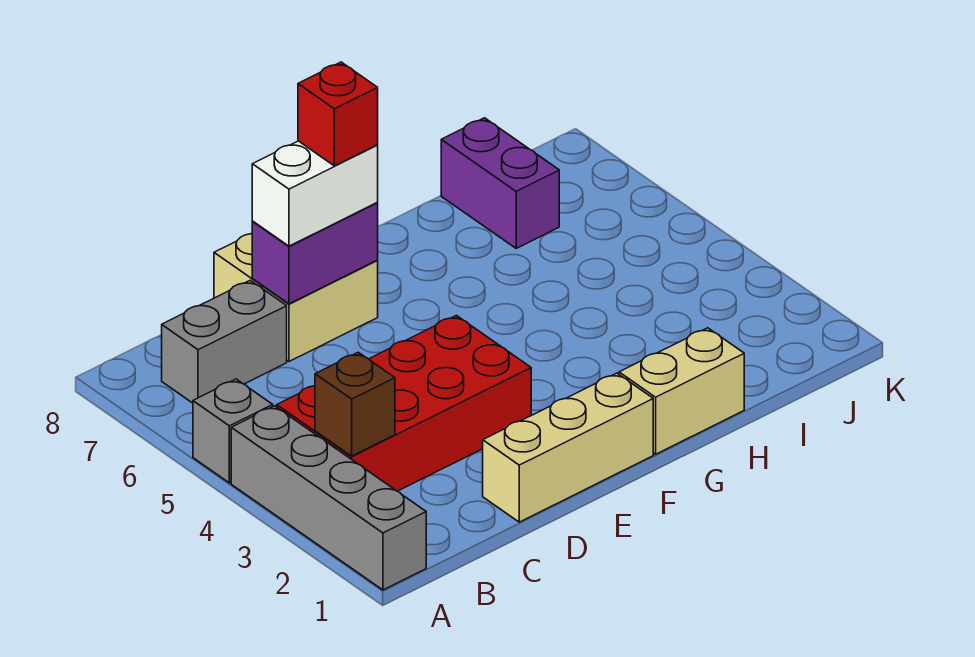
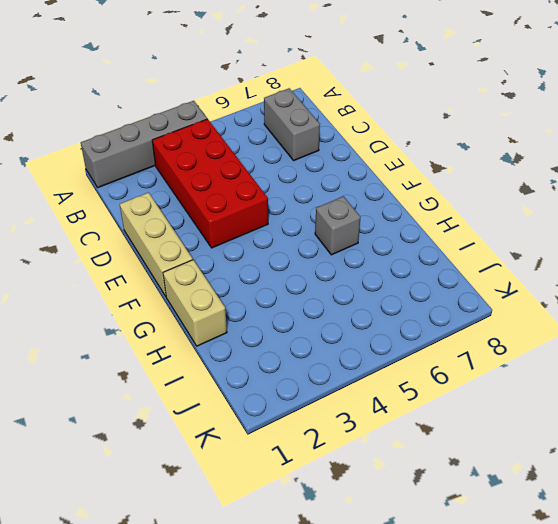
grey 1x1 brick [315,196,361,255] -> grey 1x1 brick moved to [193,379,273,483]
none -> tan 2x2 brick [214,234,378,361]
none -> purple 1x2 brick [441,118,559,248]
none -> brown 1x1 brick [315,352,395,456]

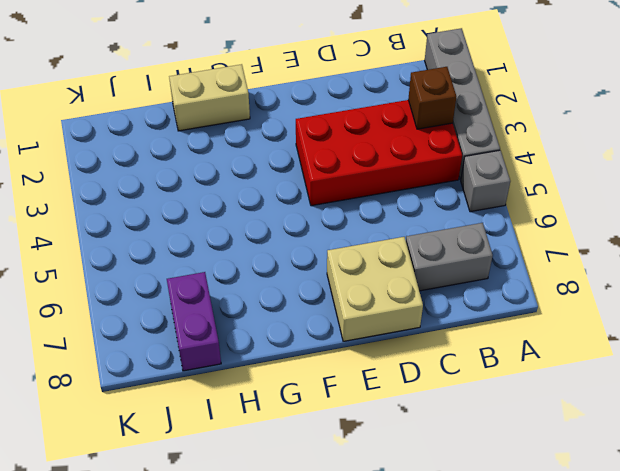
none -> tan 1x3 brick [483,373,653,522]
none -> purple 1x2 brick [252,203,378,304]
none -> white 1x2 brick [252,141,378,246]

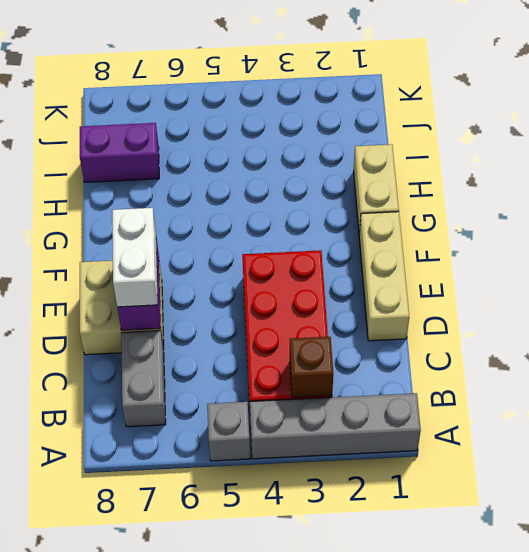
none -> red 1x1 brick [298,62,378,166]

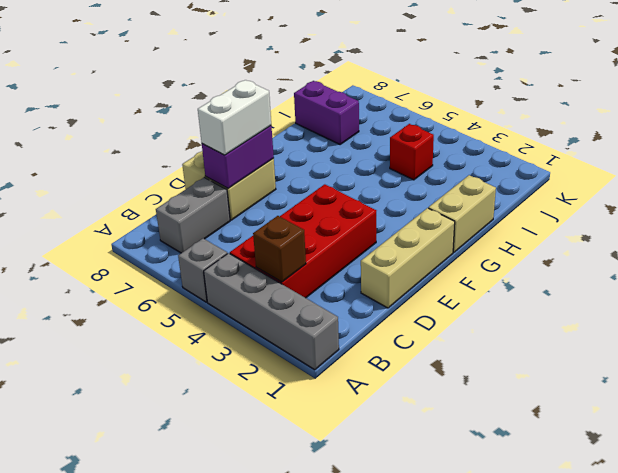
red 1x1 brick [390,124,434,180] -> red 1x1 brick moved to [298,62,378,166]

